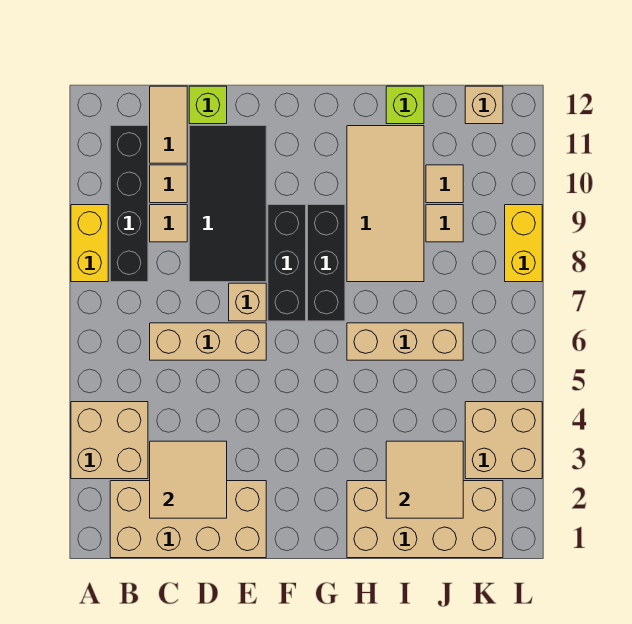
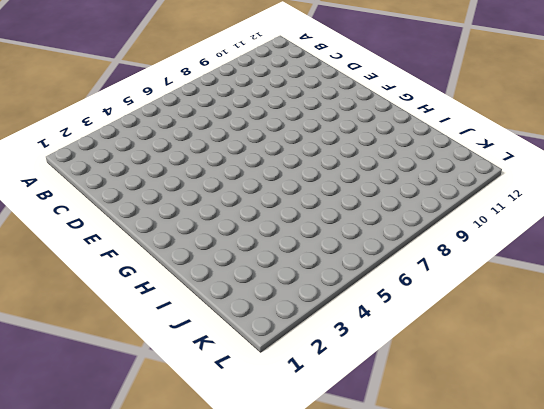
none -> tan 2x2 brick [71,402,148,479]
none -> yellow 1x2 brick [71,205,108,282]
none -> tan 2x4 brick [110,481,266,558]

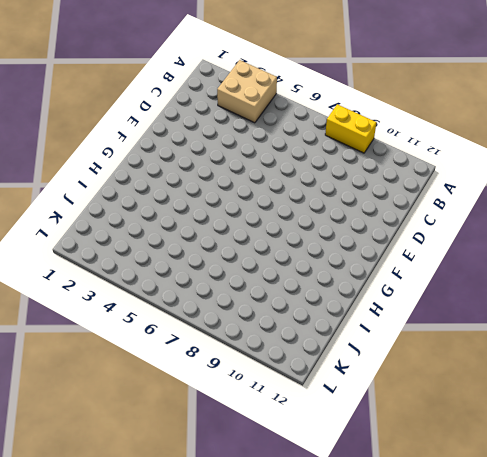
none -> tan 2x4 brick [110,481,266,558]
none -> black 1x4 brick [110,126,148,282]
none -> tan 1x3 brick [150,323,266,360]

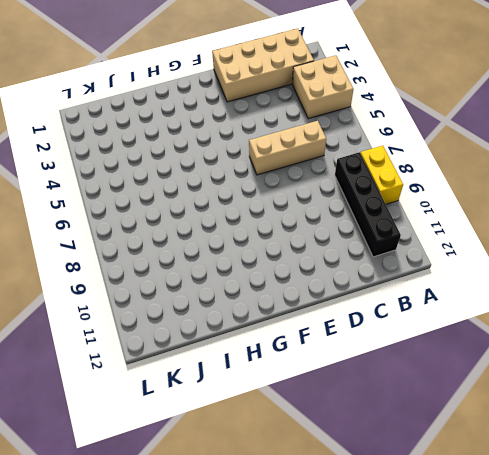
none -> tan 1x1 tile [150,205,187,242]
none -> tan 1x1 tile [150,165,187,203]
none -> tan 1x2 tile [150,86,187,163]

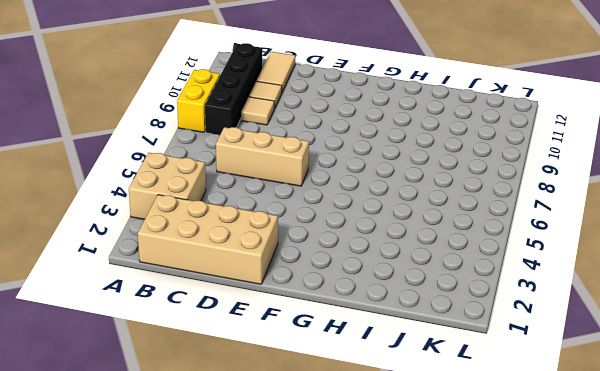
none -> black 2x4 tile [189,126,266,282]
none -> lime 1x1 brick [189,86,227,124]
none -> tan 1x1 brick [229,283,266,321]

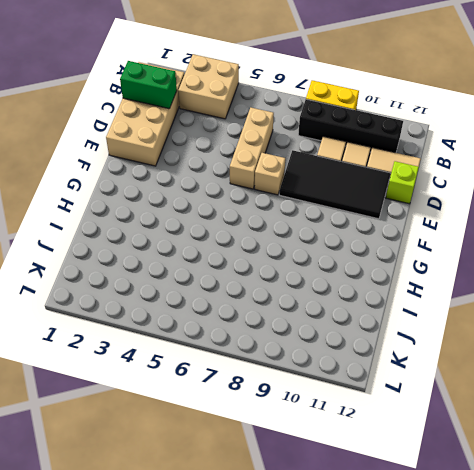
green 1x2 brick [120,61,177,109] -> tan 2x2 tile [150,441,227,518]
none -> black 1x3 brick [268,205,306,321]
none -> black 1x3 brick [308,205,345,321]
none -> tan 2x4 brick [347,481,503,558]

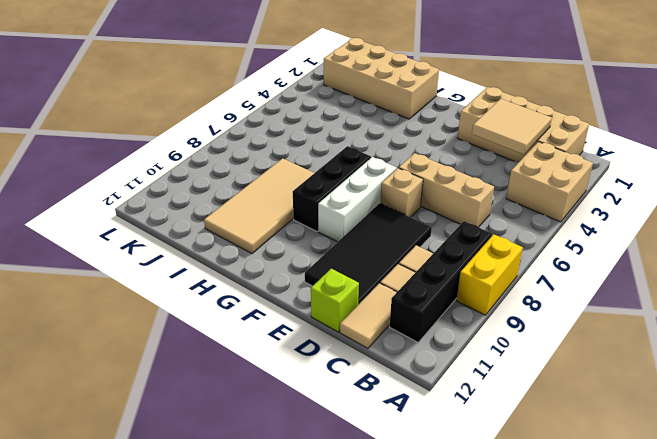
white 1x3 brick [318,157,397,242] -> black 1x3 brick [268,205,306,321]
none -> tan 1x3 brick [347,323,463,360]
none -> lime 1x1 brick [386,86,424,124]
none -> tan 1x1 tile [426,205,463,242]

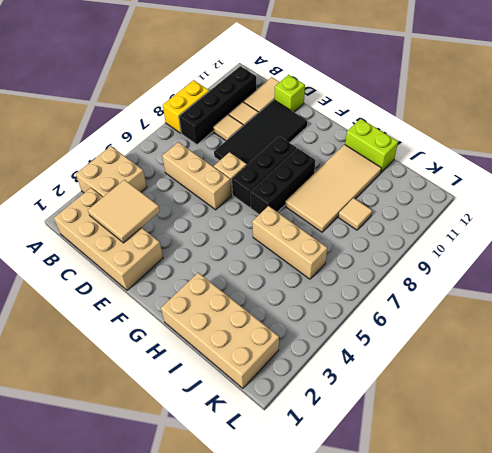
lime 1x2 brick [345,119,398,172] -> lime 1x1 brick [386,86,424,124]
none -> tan 1x1 tile [426,165,463,203]
none -> tan 2x2 brick [465,402,542,479]
none -> tan 1x1 brick [465,86,503,124]

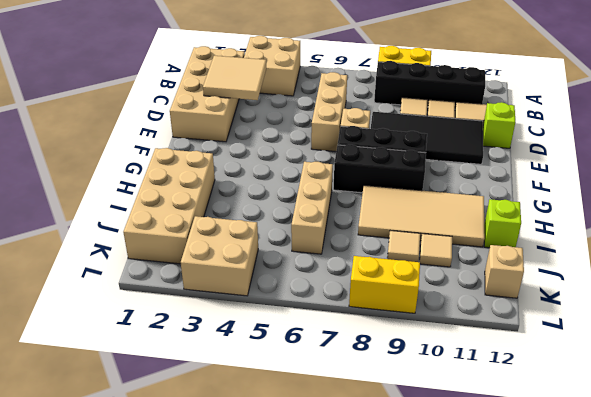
none -> tan 2x2 tile [386,441,463,518]

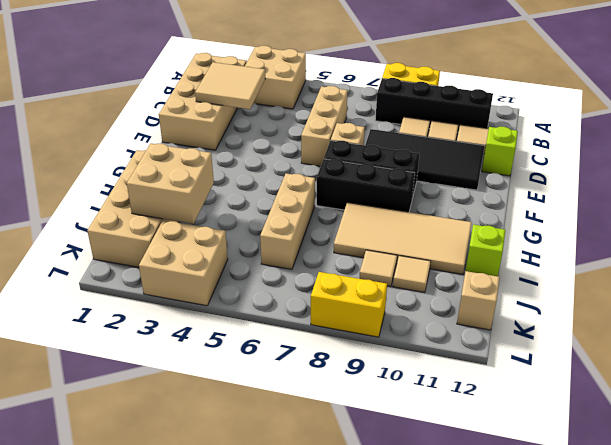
tan 2x2 brick [127,144,214,224] -> tan 2x2 tile [386,441,463,518]

